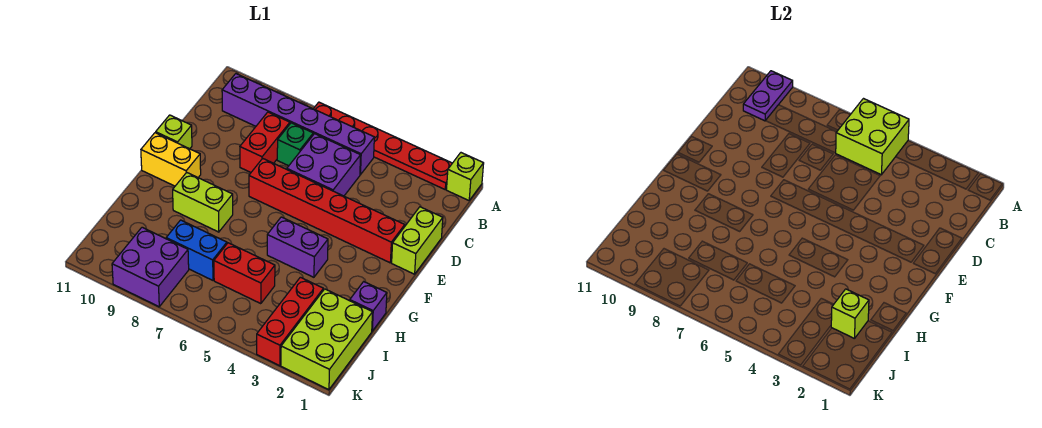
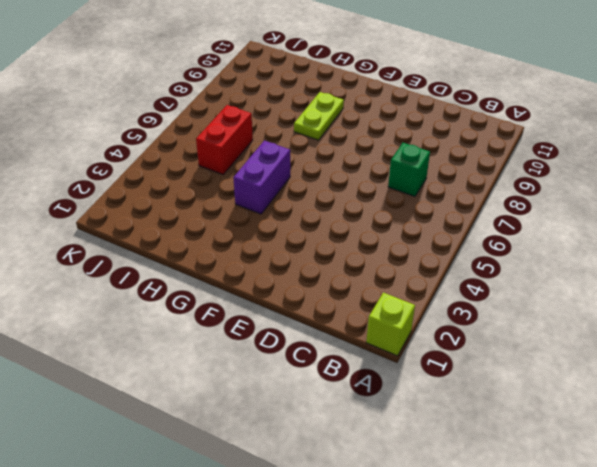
lime 1x2 plate [294,92,344,140] -> lime 1x2 brick [173,172,233,232]
none -> red 1x6 plate [314,102,452,189]
none -> purple 1x6 brick [222,74,374,175]
none -> purple 2x2 brick [287,134,361,196]

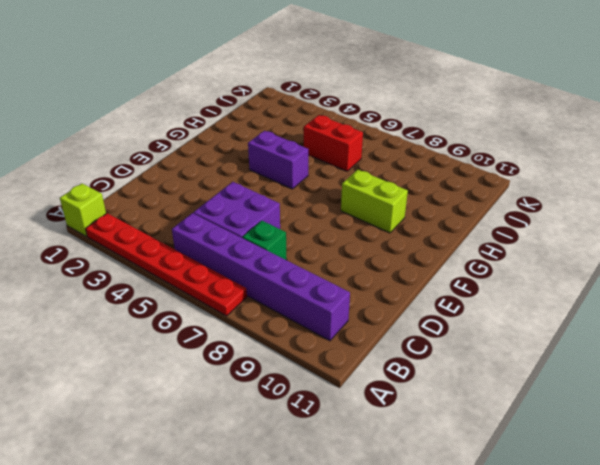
none -> red 1x2 brick [240,112,290,172]
none -> lime 1x2 brick [392,207,443,274]
none -> red 1x6 brick [249,158,405,263]

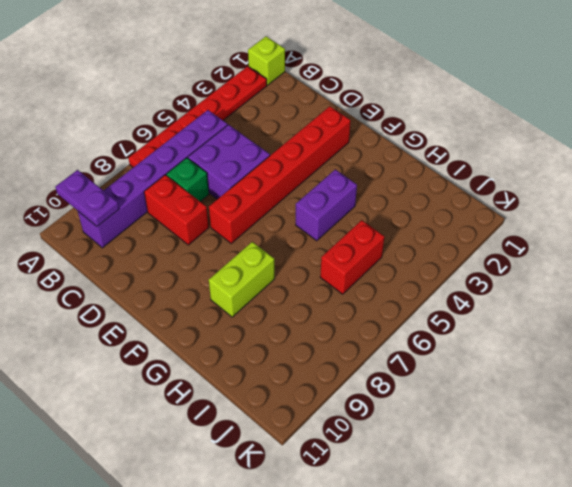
none -> lime 1x2 brick [392,207,443,274]
none -> lime 1x1 brick [156,115,192,149]
none -> yellow 1x2 brick [141,133,201,186]

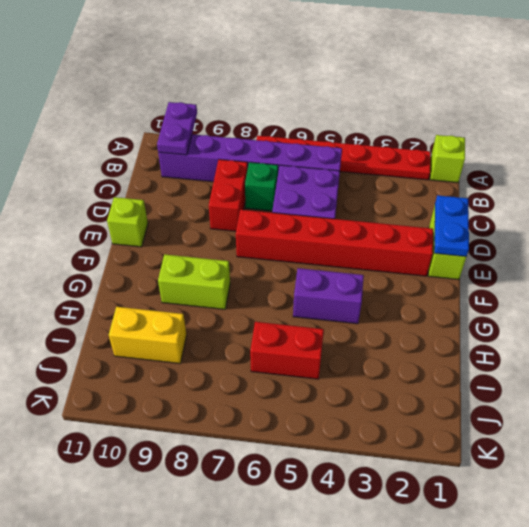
blue 1x2 plate [434,195,469,257] -> none
yellow 1x2 brick [109,306,187,364] -> yellow 1x2 brick moved to [141,133,201,186]
none -> purple 1x1 brick [350,282,387,331]
none -> lime 2x3 brick [281,289,373,390]
none -> red 1x3 brick [257,277,323,366]

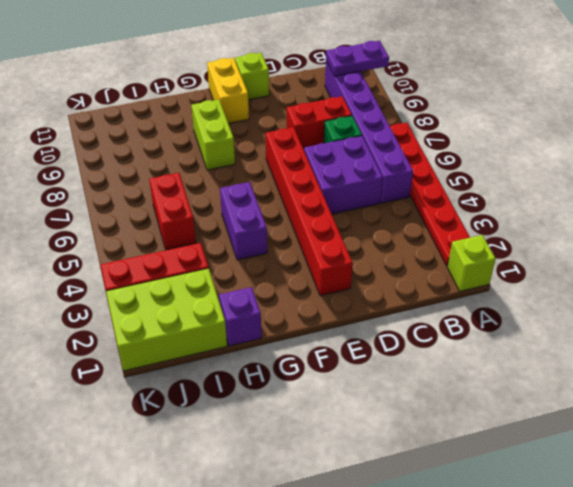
none -> lime 1x2 brick [392,207,443,274]
none -> blue 1x2 brick [166,220,227,280]
none -> purple 2x2 brick [112,227,189,307]

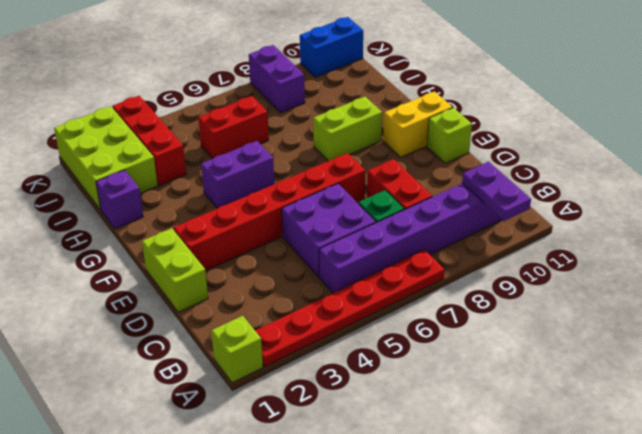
purple 1x2 brick [249,45,305,113] -> purple 2x2 brick [112,227,189,307]
blue 1x2 brick [300,17,363,77] -> blue 1x2 brick moved to [166,220,227,280]
none -> lime 2x2 brick [836,99,909,175]
none -> lime 1x1 brick [831,289,869,339]

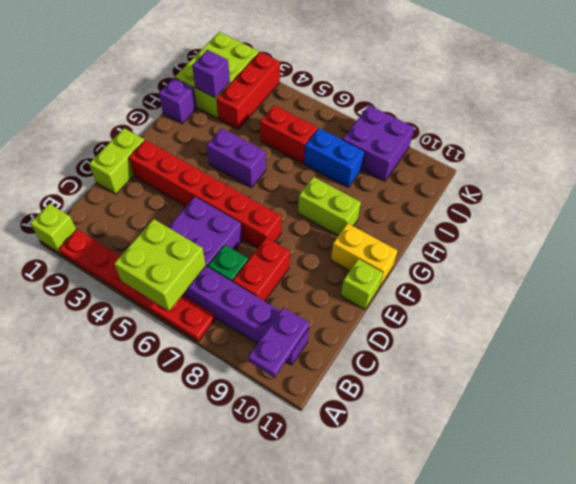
purple 1x1 brick [192,50,230,98] -> lime 1x1 brick [831,289,869,339]

